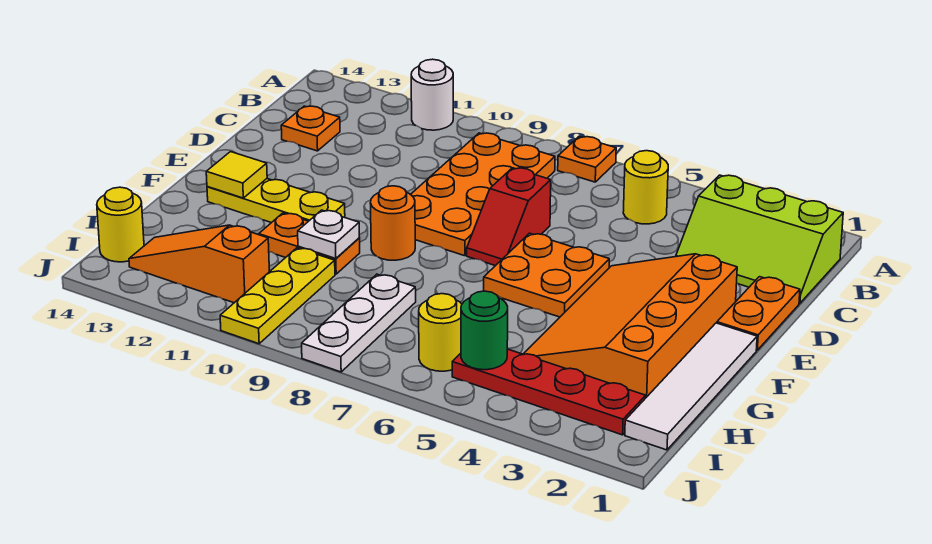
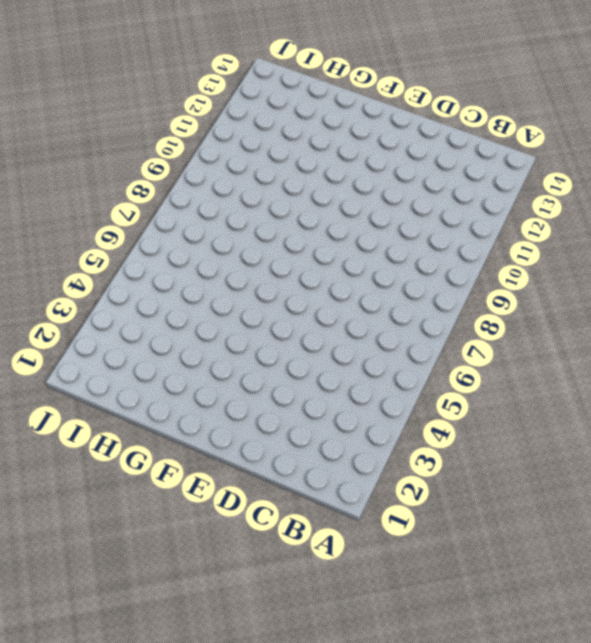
none -> orange 1x1 plate [558,137,616,182]
none -> white 1x1 round brick [411,59,453,130]
none -> lime 2x3 slope [676,175,843,303]

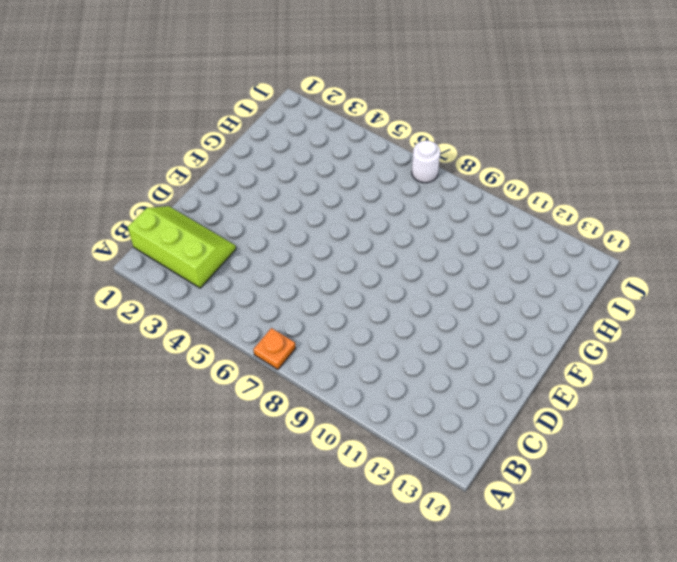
white 1x1 round brick [412,141,440,183] -> white 1x1 round brick moved to [411,59,453,130]
none -> yellow 1x1 round brick [623,151,668,224]
none -> orange 2x4 plate [410,133,555,256]
none -> orange 1x1 plate [281,106,340,151]

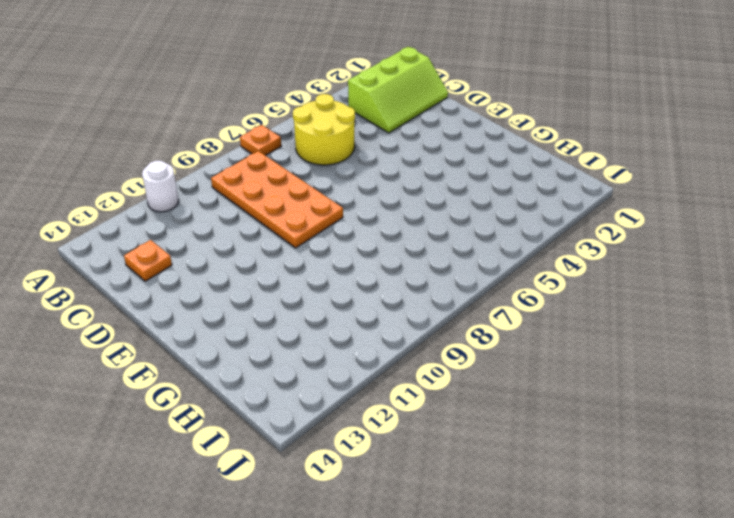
yellow 2x2 round brick [293,94,355,165] -> yellow 1x1 round brick [623,151,668,224]
none -> orange 1x2 plate [717,277,800,350]
none -> red 1x2 slope [467,168,551,266]
none -> orange 3x4 slope [524,254,737,397]

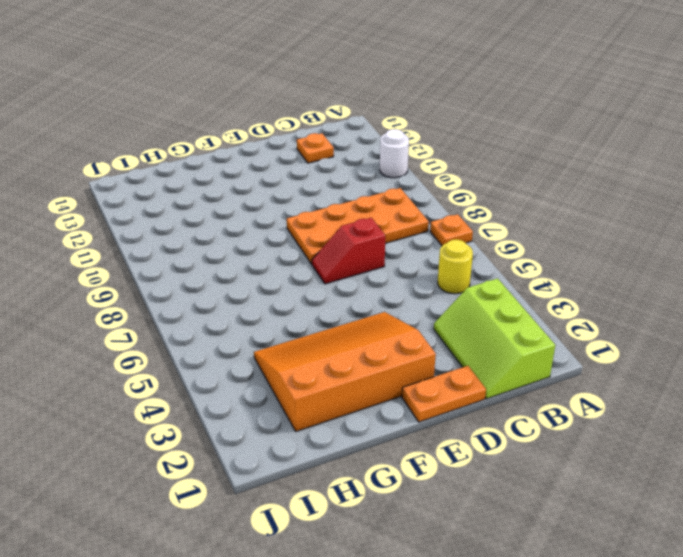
none -> orange 2x2 plate [484,233,609,317]
none -> white 1x4 tile [625,323,757,450]
none -> orange 1x1 round brick [370,186,415,260]

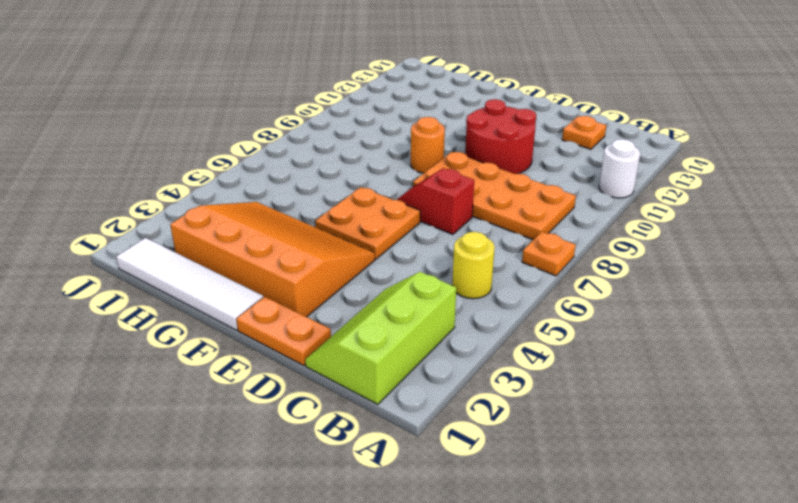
red 2x2 round brick [465,99,536,174] -> none
none -> yellow 1x3 plate [207,179,345,223]
none -> orange 1x2 plate [259,213,360,274]
none -> white 1x3 plate [302,274,416,372]

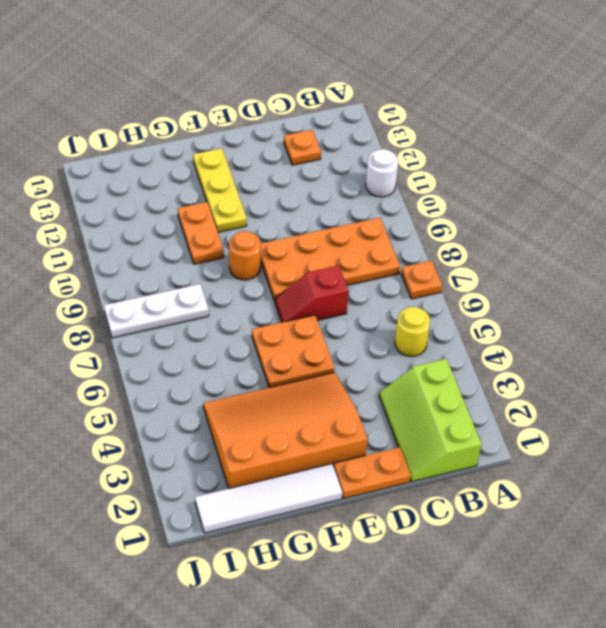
none -> yellow 1x3 plate [220,248,335,344]
none -> red 1x4 plate [452,349,646,435]
none -> yellow 1x1 round brick [419,294,462,371]

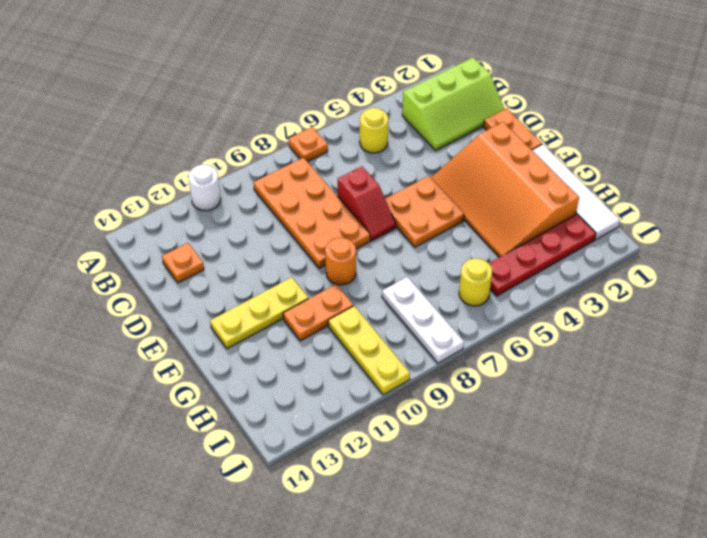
none -> orange 1x3 slope [129,225,270,303]
none -> yellow 1x1 round brick [97,187,144,262]
none -> yellow 1x1 tile [206,152,267,198]

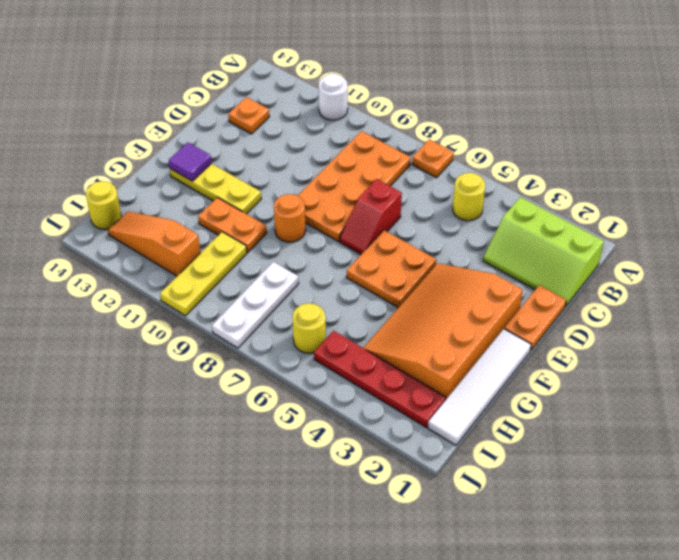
purple 1x1 tile [169,142,211,181] -> yellow 1x1 tile [206,152,267,198]
none -> white 1x1 plate [298,210,359,259]
none -> green 1x1 round brick [461,291,508,370]

